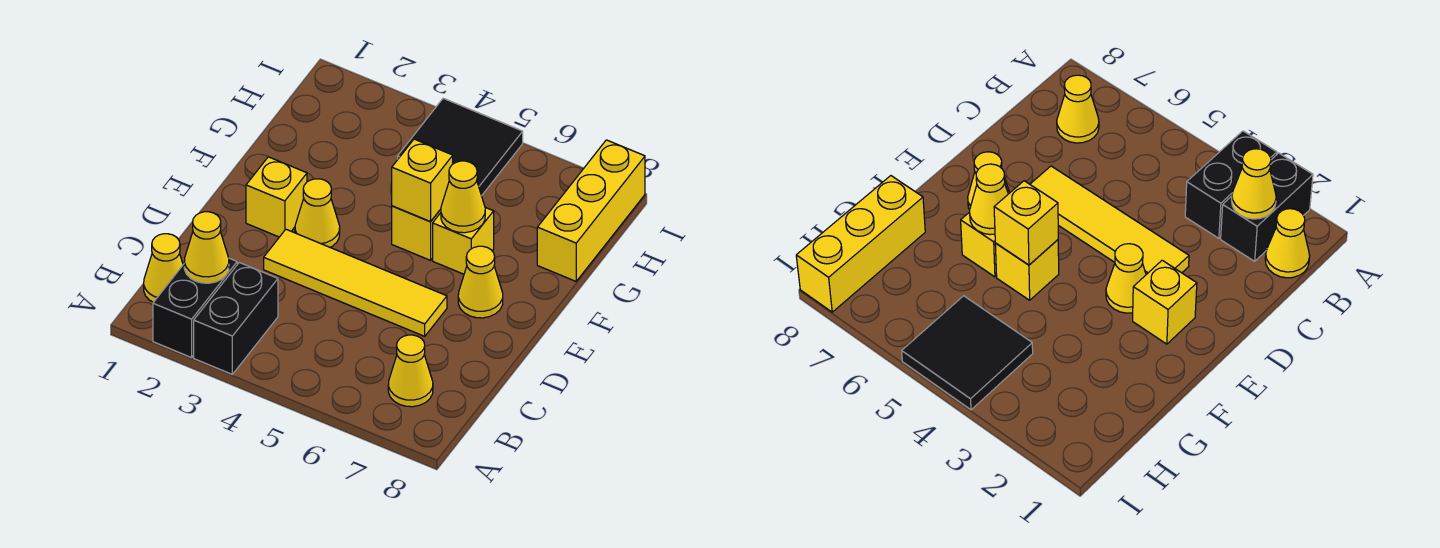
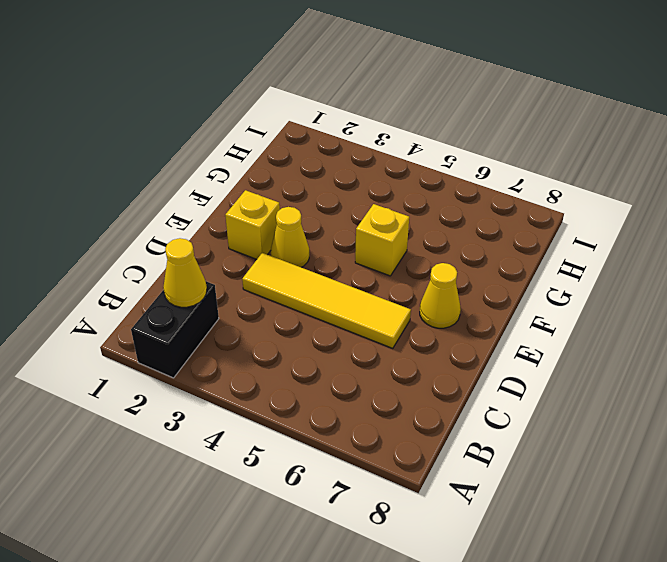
none -> black 1x2 brick [194,263,278,374]
none -> yellow 1x1 cone [144,234,183,302]
none -> yellow 1x1 cone [388,335,433,407]

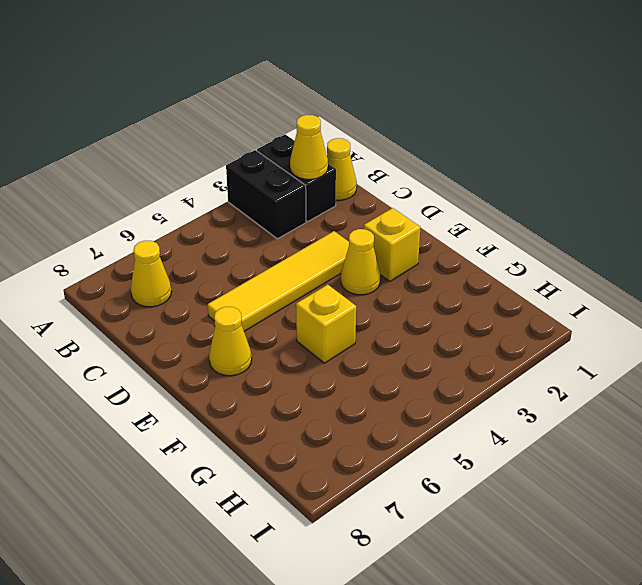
none -> yellow 1x1 brick [433,207,494,274]
none -> yellow 1x3 brick [537,140,645,281]
none -> black 2x2 tile [398,98,523,196]

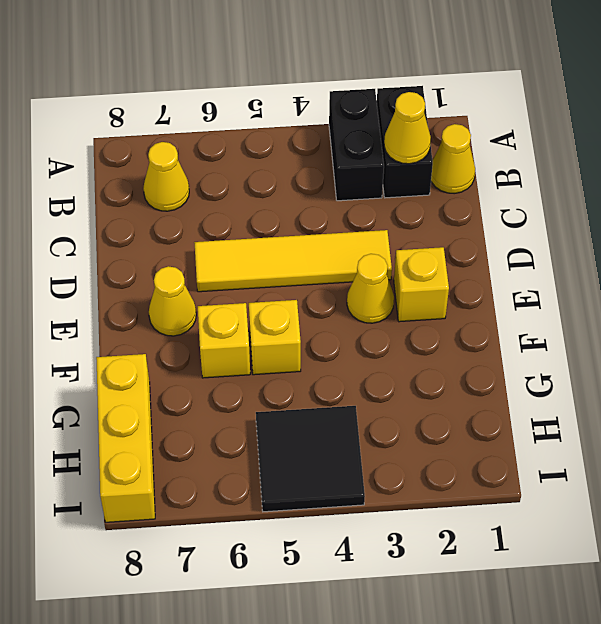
none -> yellow 1x1 brick [392,139,453,222]
none -> yellow 1x1 cone [441,161,485,233]

